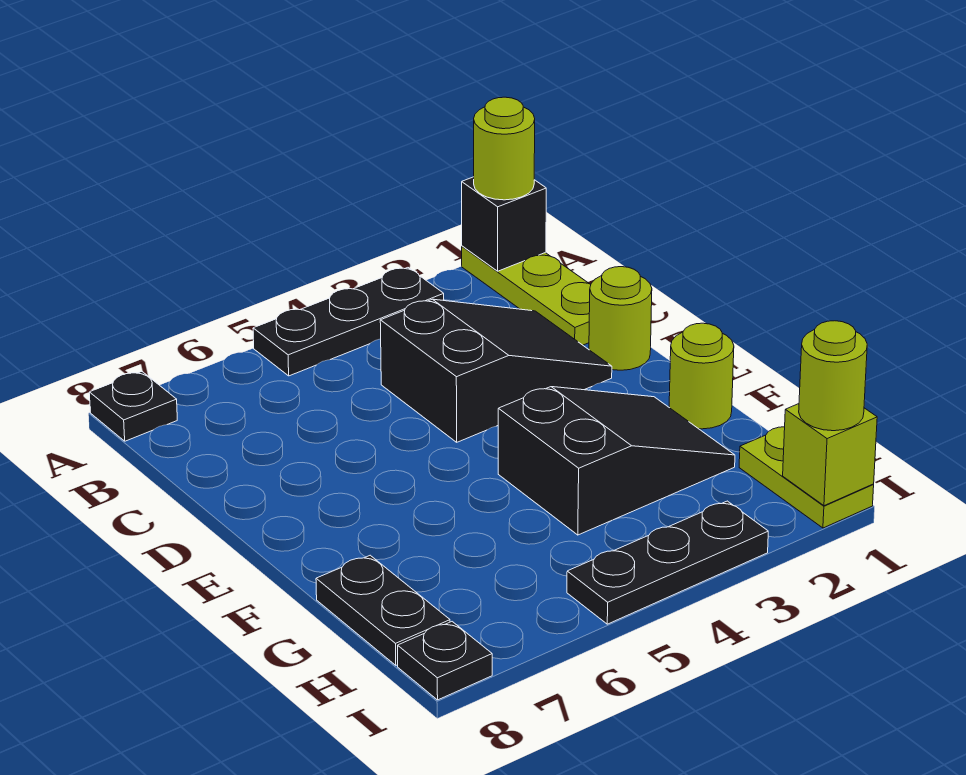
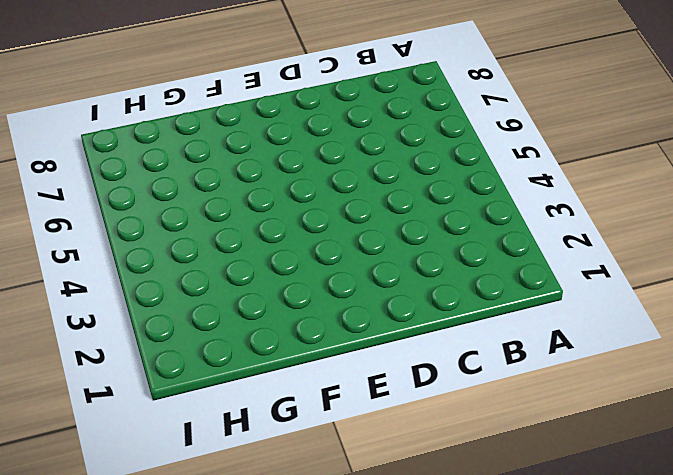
none -> lime 1x3 plate [462,246,591,345]
none -> black 1x3 plate [253,268,444,376]
none -> black 1x1 plate [89,372,177,441]

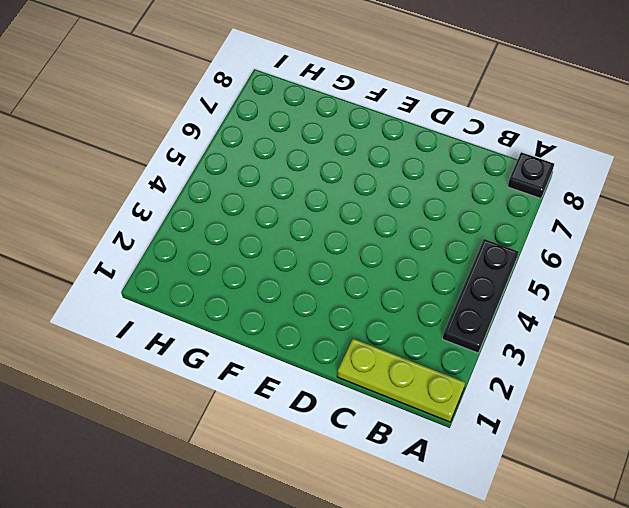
none -> black 2x3 slope [380,299,612,442]
none -> lime 1x1 round brick [589,267,652,370]
none -> lime 1x1 round brick [669,323,734,429]

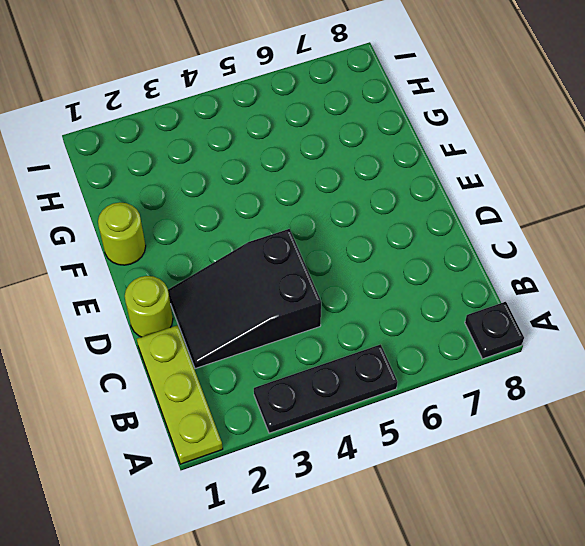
none -> black 2x3 slope [498,387,735,535]
none -> black 1x2 plate [316,555,450,665]
none -> lime 1x2 plate [739,427,874,528]

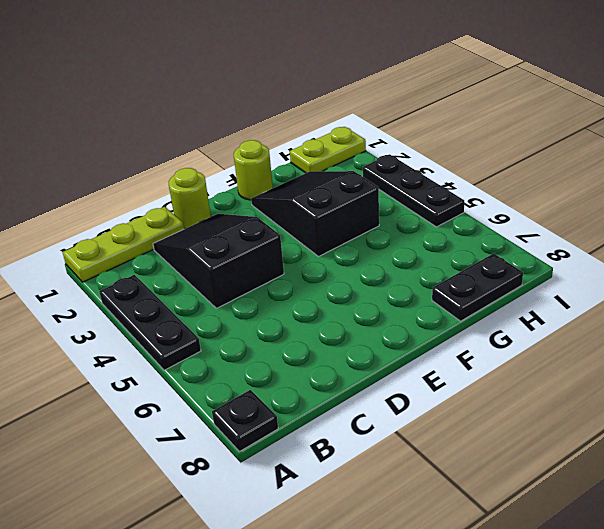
none -> black 1x1 plate [398,622,492,700]
none -> black 1x1 brick [462,177,546,271]
none -> lime 1x1 brick [783,404,877,506]

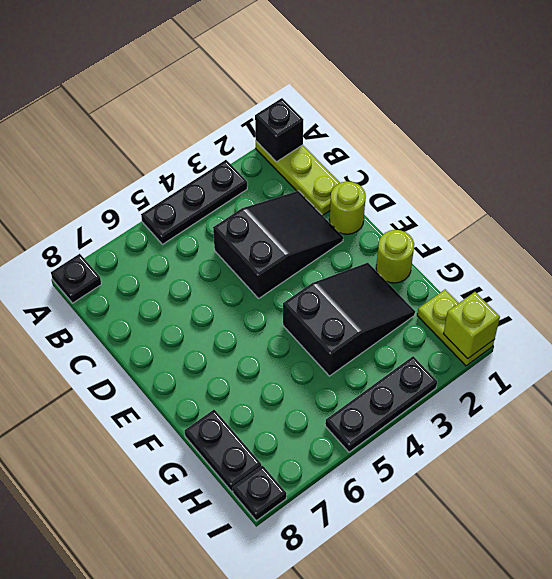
none -> lime 1x1 round brick [474,97,535,200]
none -> lime 1x1 round brick [799,321,867,431]

